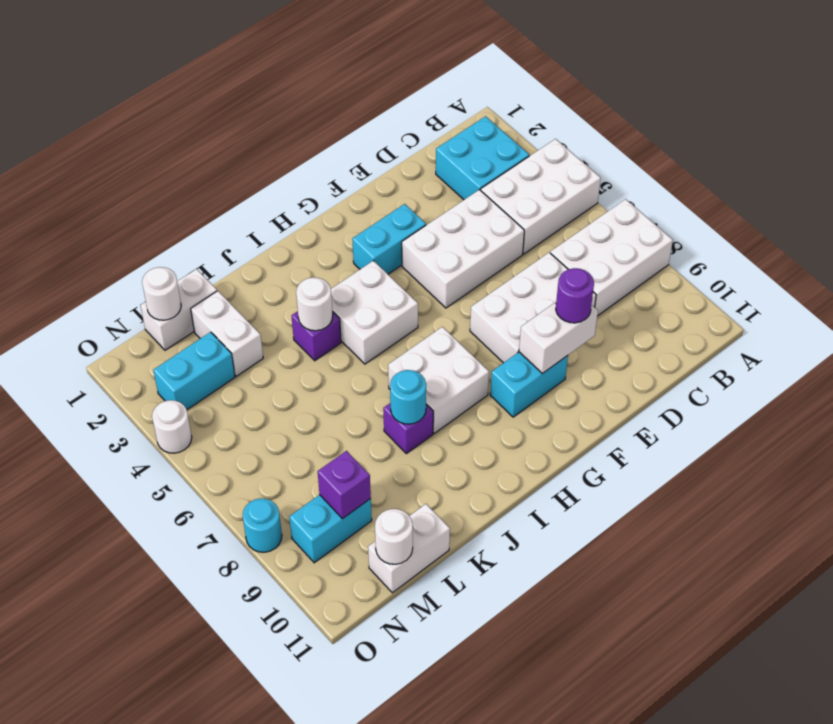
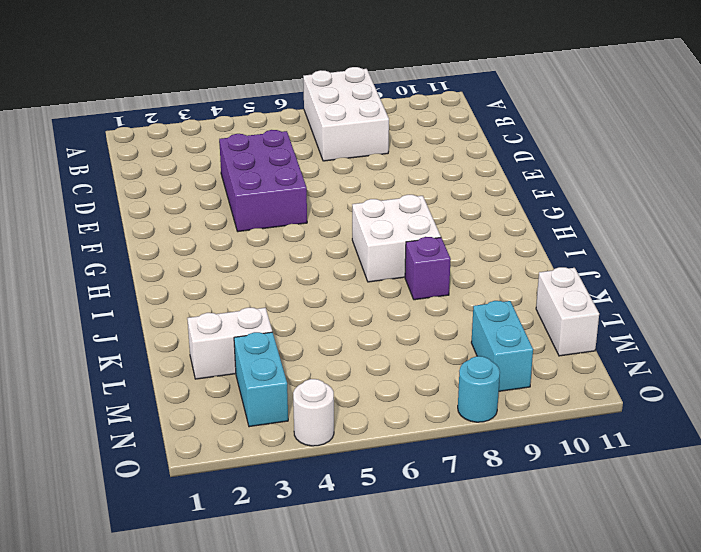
purple 2x3 brick [219,130,307,232] -> white 2x3 brick [402,190,524,308]
none -> white 2x3 brick [481,139,601,254]
none -> cyan 2x2 brick [436,116,529,200]
none -> white 2x3 brick [470,253,596,363]

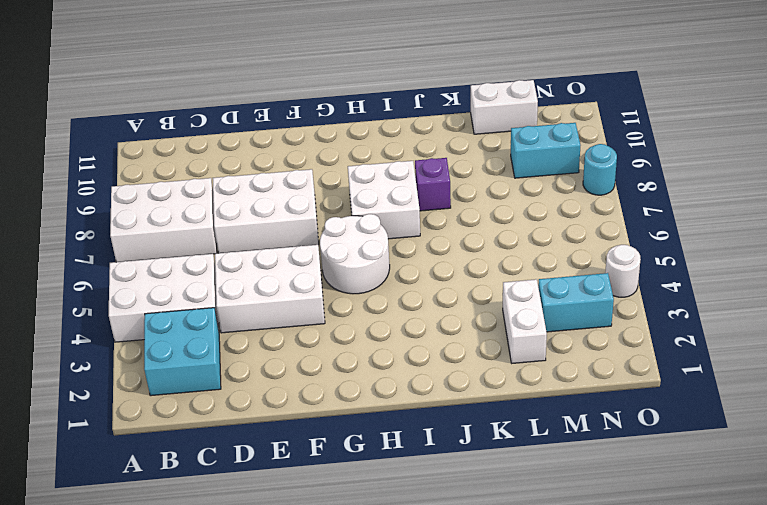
white 2x2 round brick [320,214,390,294] -> white 2x2 brick [331,261,418,364]
none -> cyan 1x2 brick [352,204,426,274]
none -> cyan 1x2 brick [490,352,568,417]
none -> purple 1x1 brick [292,311,341,361]

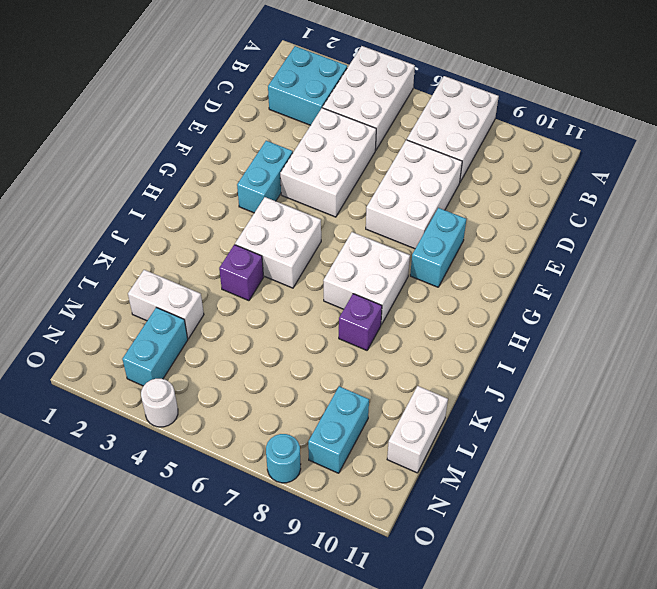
none -> white 1x2 brick [140,269,217,350]
none -> white 1x2 brick [519,302,598,374]
none -> white 1x1 round brick [296,277,333,331]

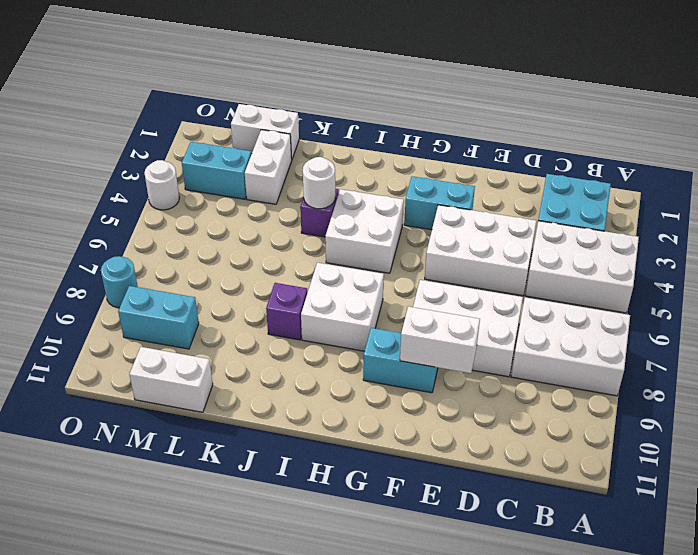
none -> cyan 1x1 round brick [390,370,426,424]
none -> white 1x1 round brick [142,267,181,320]
none -> purple 1x1 brick [318,451,371,519]

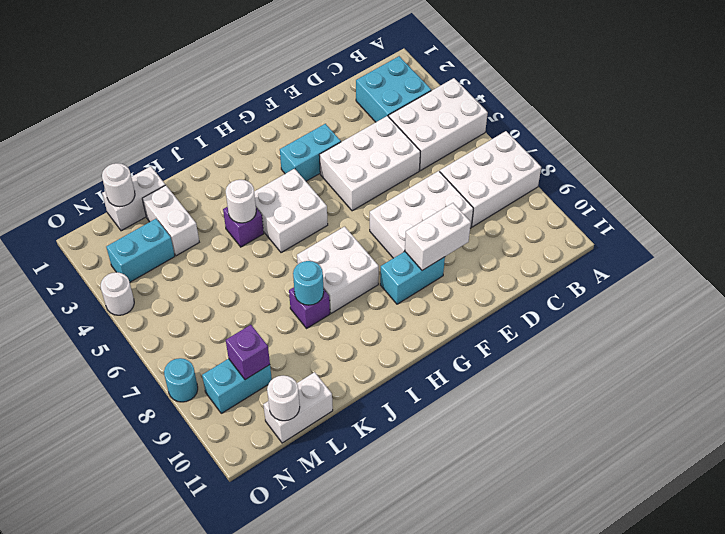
none -> purple 1x1 round brick [556,268,594,323]

